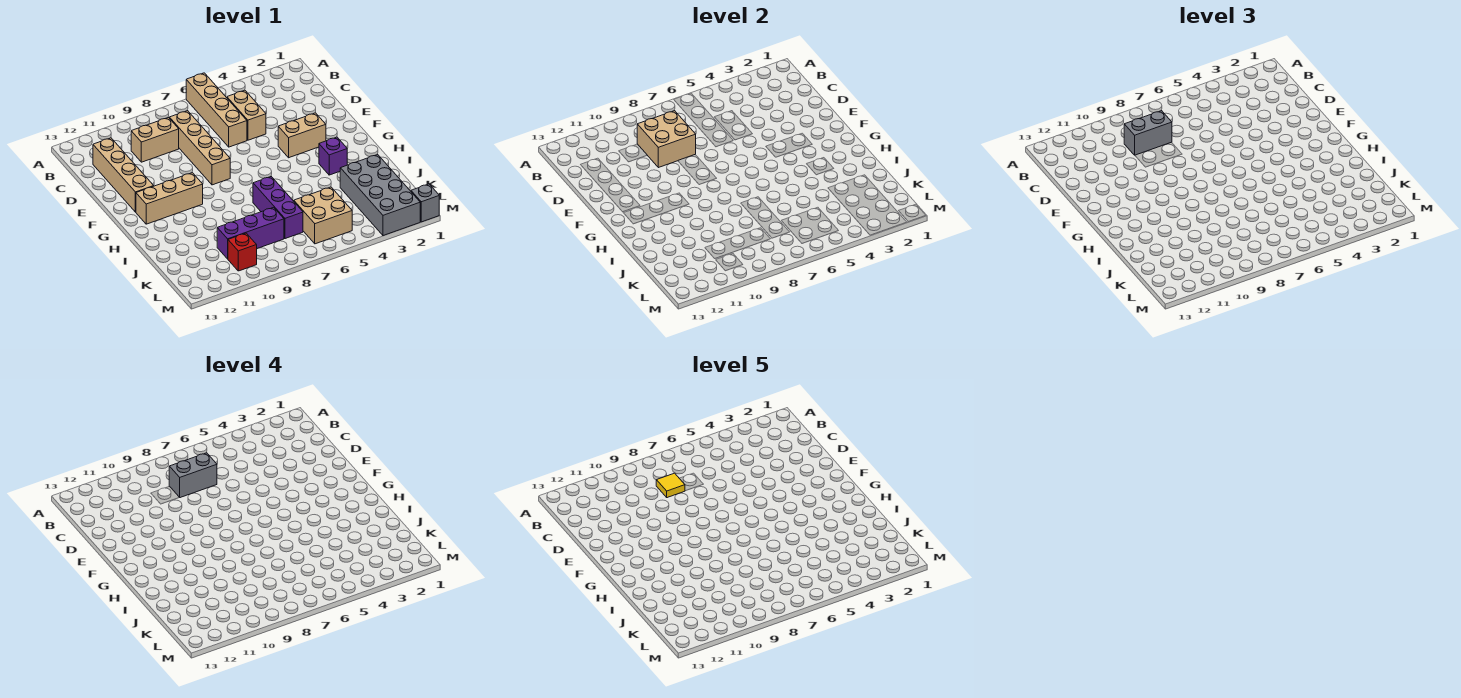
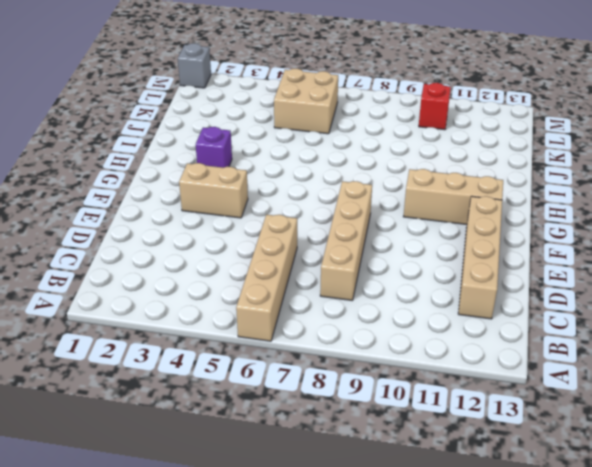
none -> tan 1x2 brick [227,90,266,140]
none -> tan 1x2 brick [131,118,179,162]
none -> purple 1x3 brick [253,177,303,239]

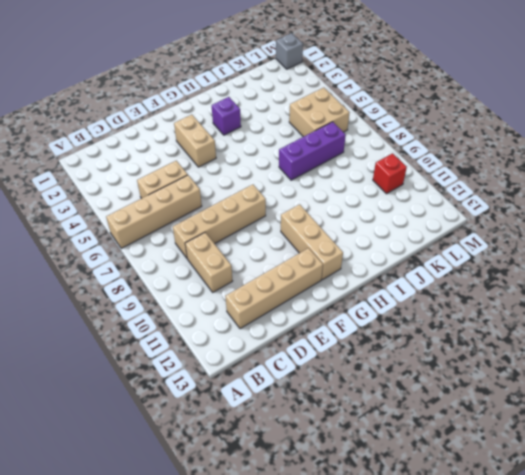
none -> grey 2x4 brick [340,154,420,236]
none -> purple 1x3 brick [217,207,284,259]
none -> tan 2x2 brick [637,111,696,168]

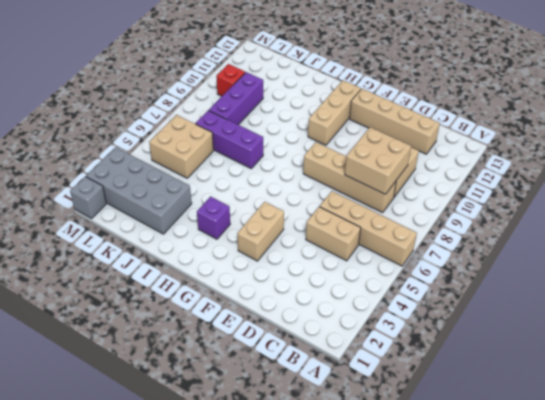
none -> grey 1x2 brick [1124,111,1172,155]
none -> grey 1x2 brick [169,453,217,498]
none -> yellow 1x1 tile [656,473,685,498]

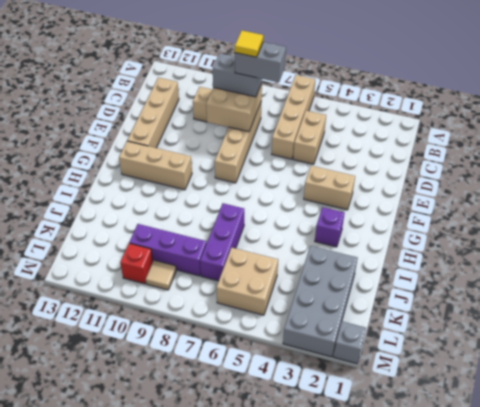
tan 1x1 tile [146,260,176,290] -> none

